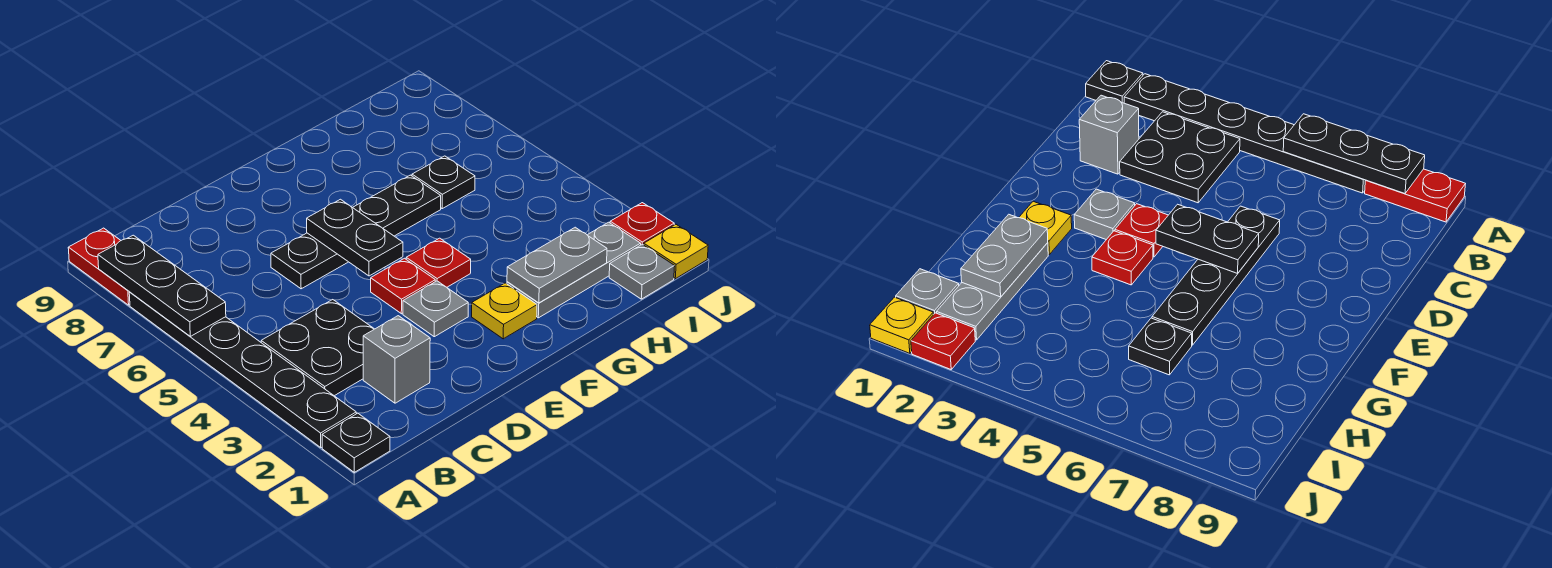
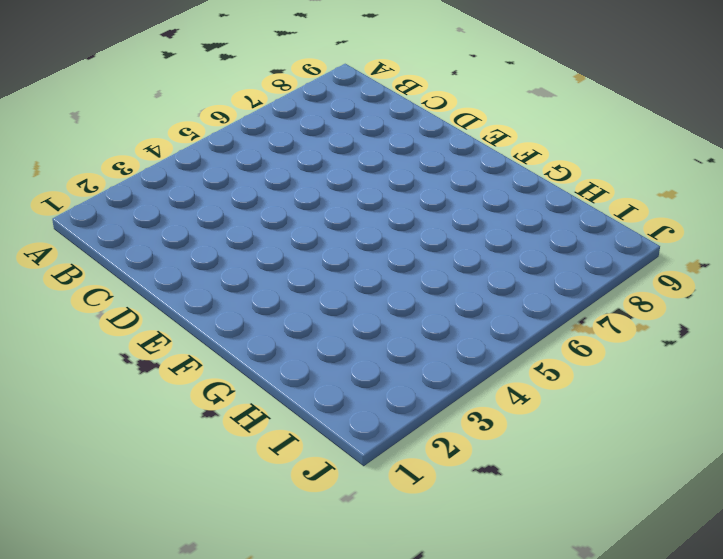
none -> black 1x1 plate [322,413,390,472]
none -> black 1x6 plate [129,292,356,447]
none -> red 1x2 plate [68,228,130,305]

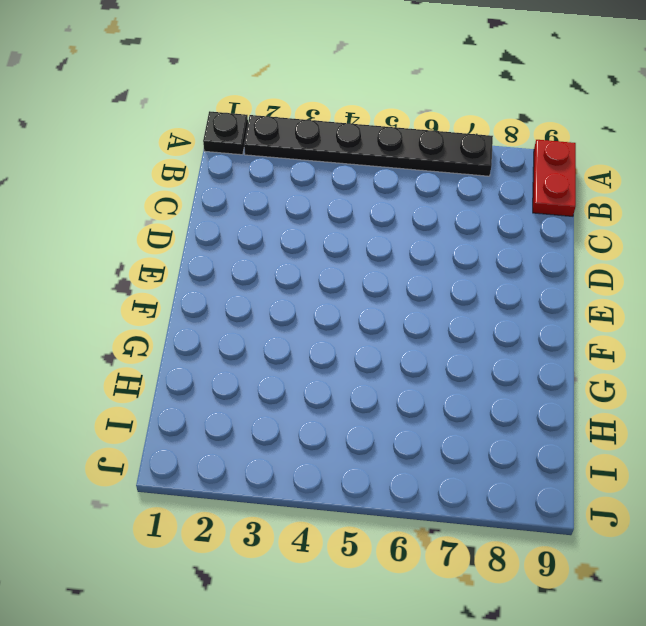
red 1x2 plate [533,140,576,216] -> red 1x2 plate turned to [68,228,130,305]
none -> black 2x2 plate [261,300,374,396]
none -> grey 1x1 brick [363,316,430,403]
none -> black 1x4 plate [271,175,441,289]

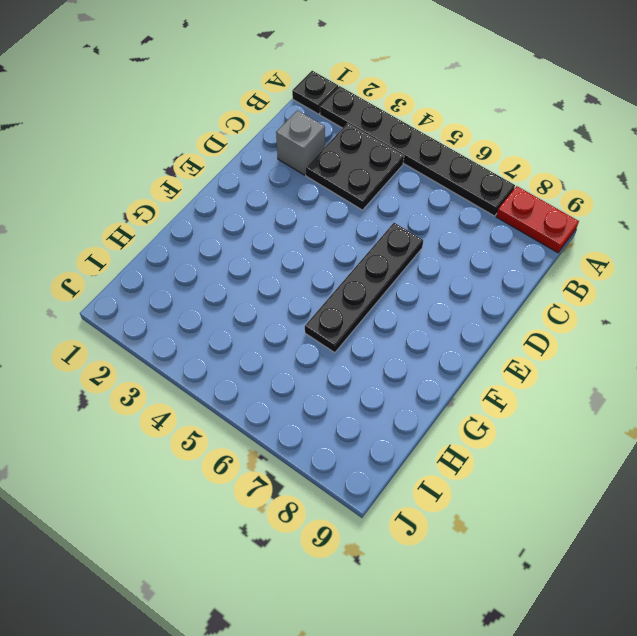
none -> grey 1x1 plate [403,281,468,337]
none -> red 1x1 plate [371,258,435,314]
none -> yellow 1x1 plate [472,283,537,339]

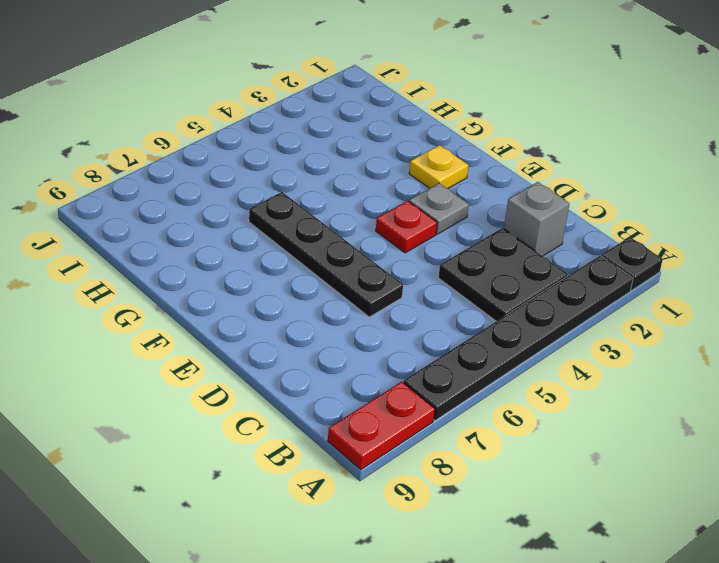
none -> red 1x1 plate [406,238,471,287]
none -> grey 1x3 plate [507,222,641,318]
none -> black 1x1 plate [412,156,475,209]

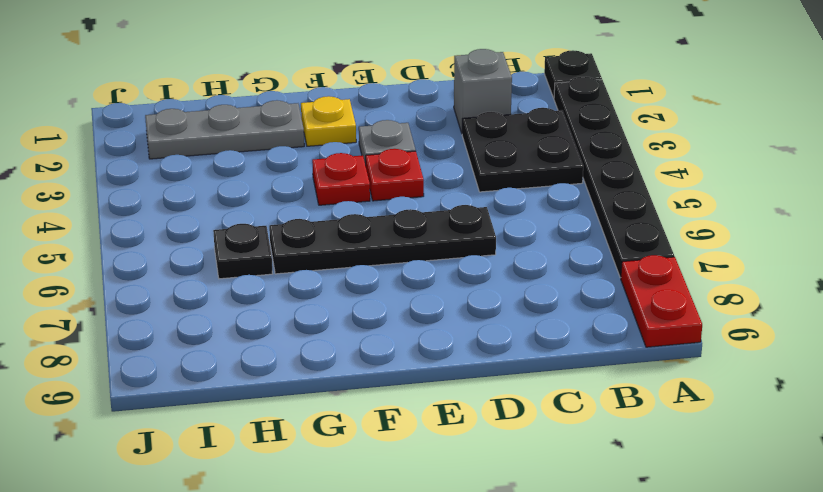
none -> grey 1x1 plate [609,244,675,299]
none -> yellow 1x1 plate [644,224,708,279]
none -> red 1x1 plate [610,203,674,245]

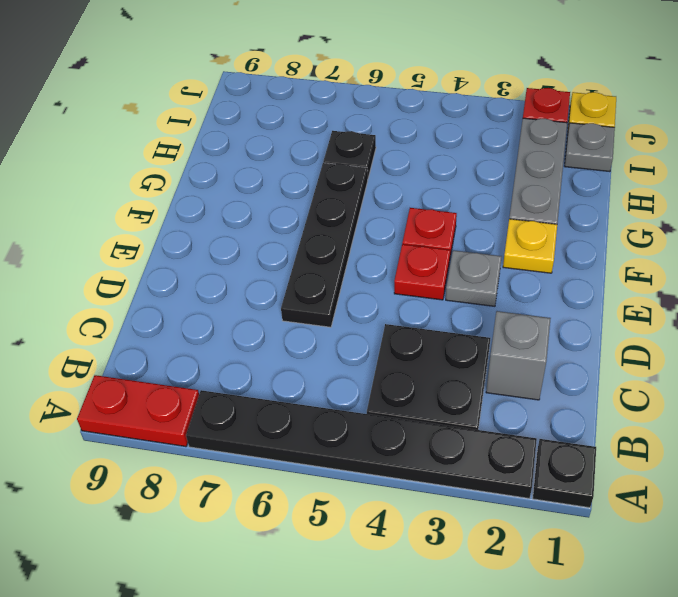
none -> black 1x3 plate [98,235,226,336]
none -> black 1x2 plate [307,199,403,276]
none -> grey 1x2 plate [507,227,607,303]

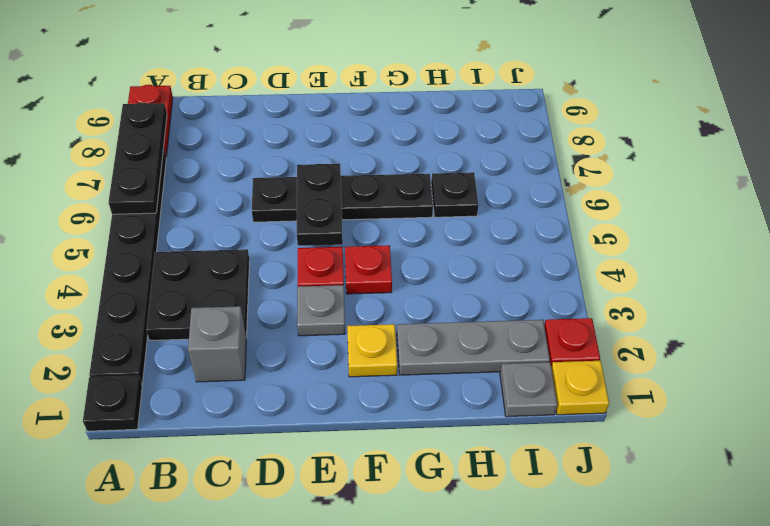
none -> grey 1x2 plate [507,227,607,303]

